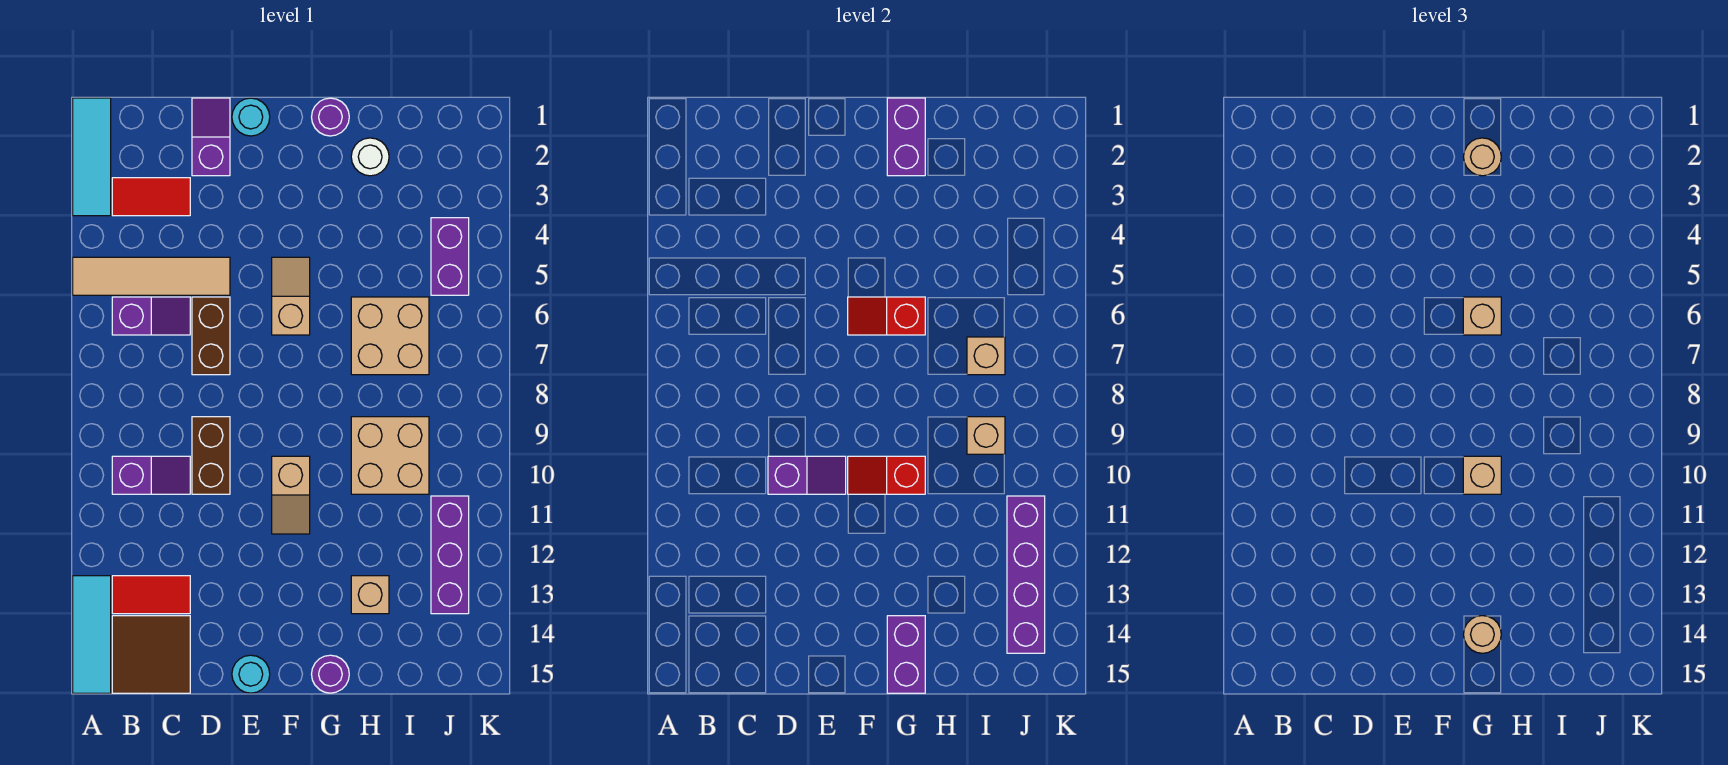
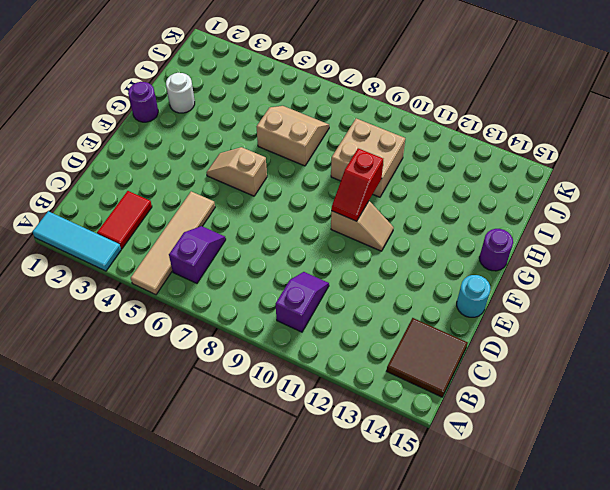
tan 2x2 slope [257,106,329,166] -> tan 2x2 brick [351,297,429,375]
none -> cyan 1x3 tile [73,576,111,693]
none -> red 1x2 tile [112,576,190,614]
none -> purple 1x2 slope [192,98,230,176]
none -> brown 1x2 brick [192,297,230,375]

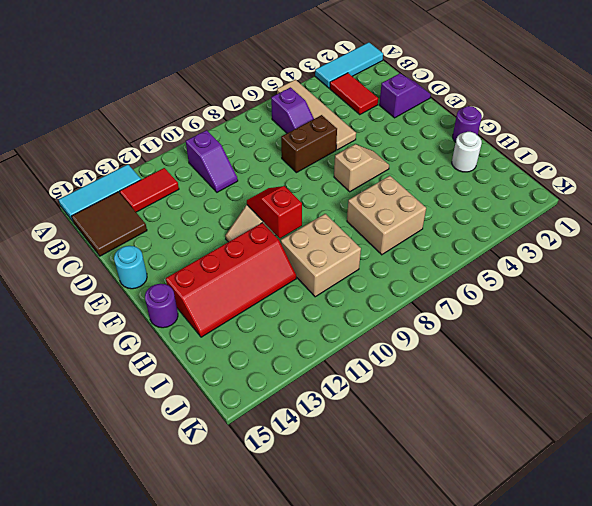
red 1x2 tile [120,168,179,212] -> red 1x2 tile turned to [112,576,190,614]
red 2x4 slope [166,223,296,337] -> tan 1x1 brick [351,576,389,614]
none -> brown 1x2 brick [192,417,230,494]
none -> cyan 1x1 round brick [232,98,270,136]
none -> purple 1x2 brick [431,218,469,295]
none -> purple 1x3 brick [431,496,469,614]

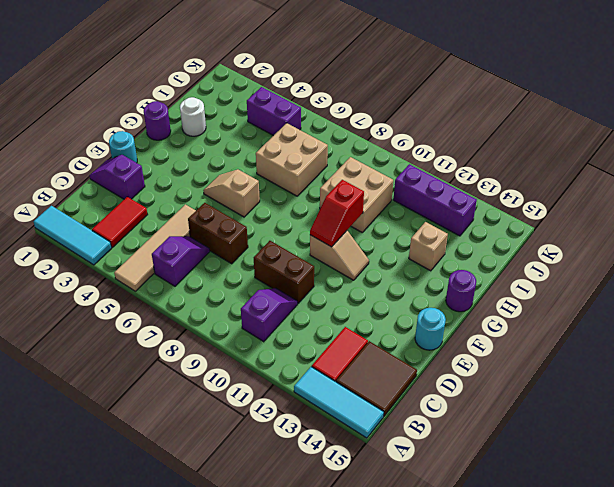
none -> purple 1x2 slope [768,456,846,494]
none -> red 1x2 slope [848,297,925,335]
none -> purple 1x2 brick [887,98,925,176]
none -> purple 1x2 brick [887,616,925,693]

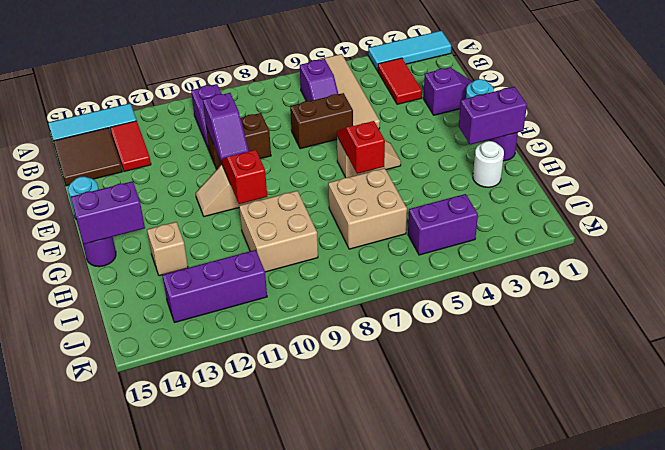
none -> tan 1x1 brick [967,337,1005,375]
none -> tan 1x1 brick [967,417,1005,454]
none -> purple 1x4 brick [1007,496,1045,653]
none -> tan 1x1 round brick [1464,138,1501,176]

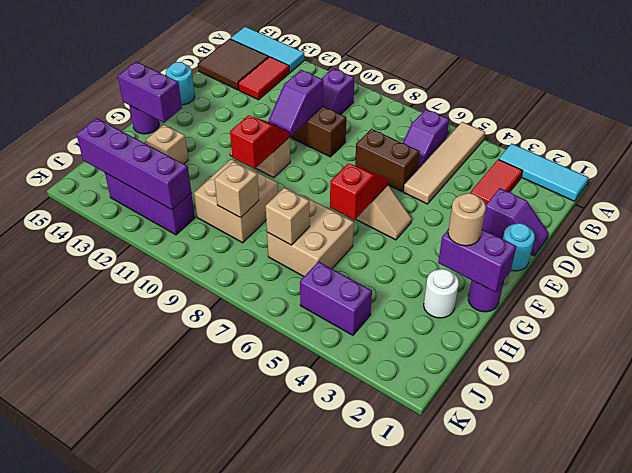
none -> tan 1x1 brick [1463,297,1501,335]
none -> tan 1x1 brick [1463,456,1501,494]
none -> tan 1x1 round brick [1464,616,1501,653]

